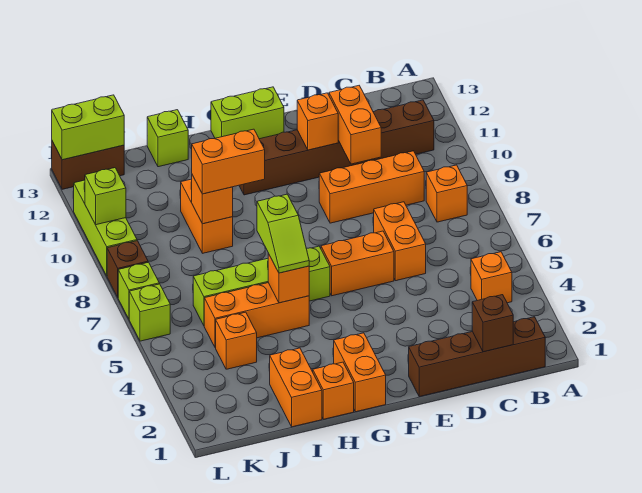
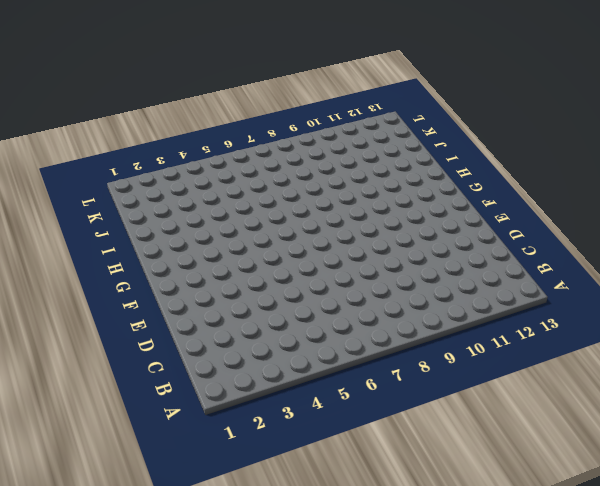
none -> brown 1x4 brick [409,317,545,397]
none -> orange 1x1 brick [471,252,512,303]
none -> orange 1x1 brick [426,165,467,222]
none -> brown 1x6 brick [239,100,434,195]

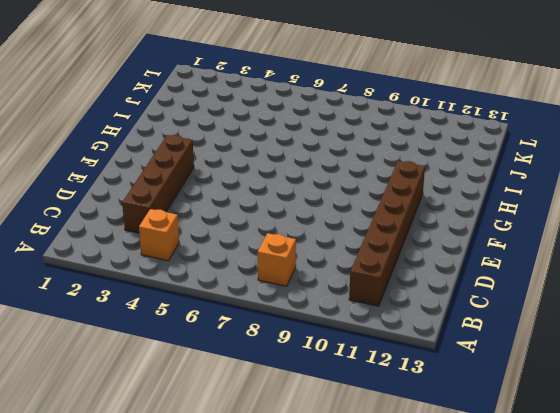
brown 1x4 brick [122,135,194,233] -> brown 1x4 brick moved to [409,317,545,397]
none -> orange 1x3 brick [319,151,424,223]
none -> orange 1x2 brick [374,202,426,281]
none -> orange 1x2 brick [321,231,394,296]
none -> lime 1x2 brick [211,87,284,139]

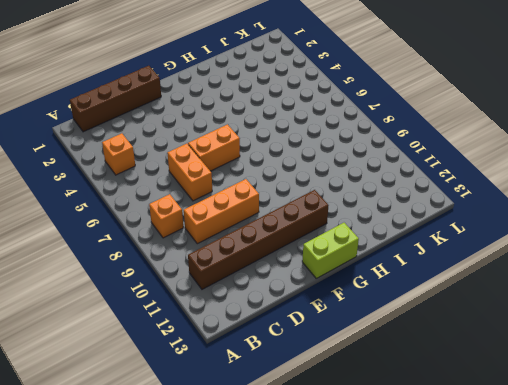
none -> orange 1x2 brick [334,333,386,412]
none -> lime 1x4 brick [193,246,330,325]
none -> orange 1x1 brick [313,362,354,419]
none -> orange 1x3 brick [204,283,309,348]

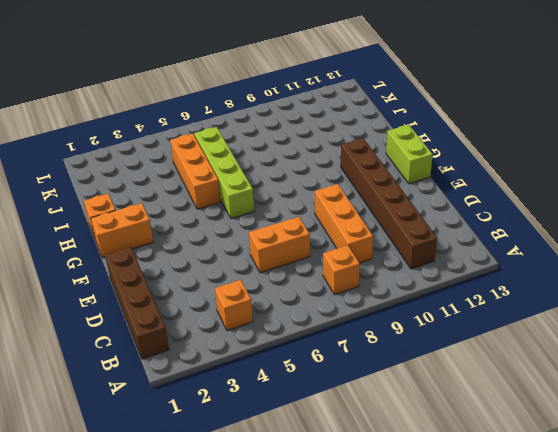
none -> orange 1x2 brick [321,231,394,296]
none -> orange 1x2 brick [270,348,322,427]
none -> orange 1x2 brick [181,179,233,253]
none -> lime 1x1 brick [147,110,188,167]

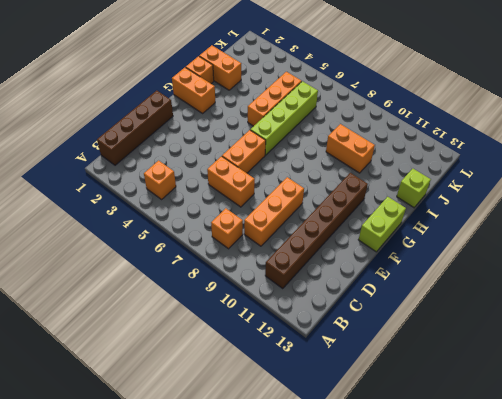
none -> orange 1x1 brick [216,312,257,369]
none -> brown 1x2 brick [52,141,124,189]
none -> lime 1x1 brick [129,284,170,341]
none -> lime 1x1 brick [118,262,159,319]

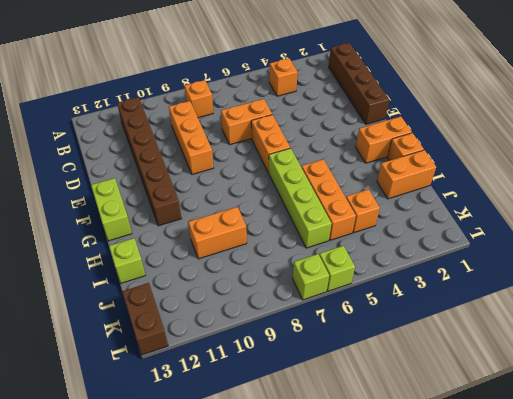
none -> brown 1x1 brick [107,241,148,297]
none -> lime 1x3 brick [74,180,137,276]
none -> brown 1x1 brick [472,295,513,352]
none -> orange 1x2 brick [329,86,381,164]

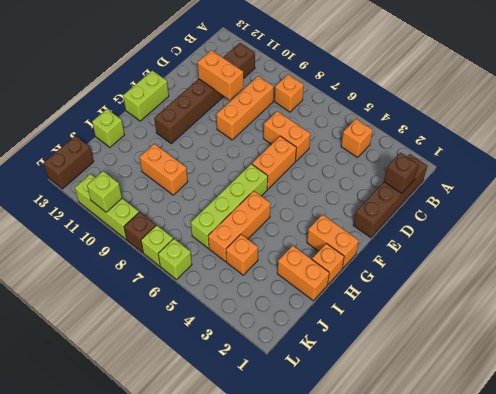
none -> orange 1x1 brick [297,93,338,150]
none -> orange 1x1 brick [268,254,309,303]
none -> orange 1x1 brick [191,175,233,224]
none -> lime 1x2 brick [52,95,124,160]

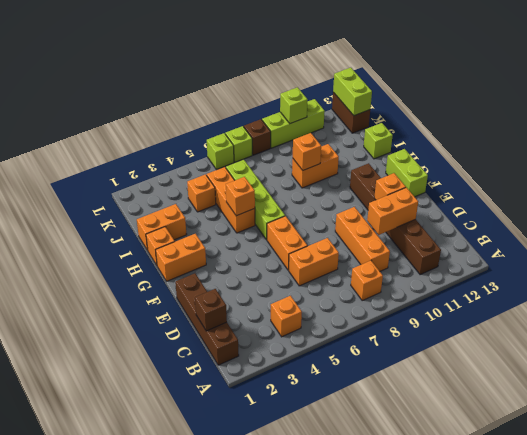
none -> lime 1x2 slope [257,194,309,273]
none -> orange 1x2 brick [192,129,265,194]

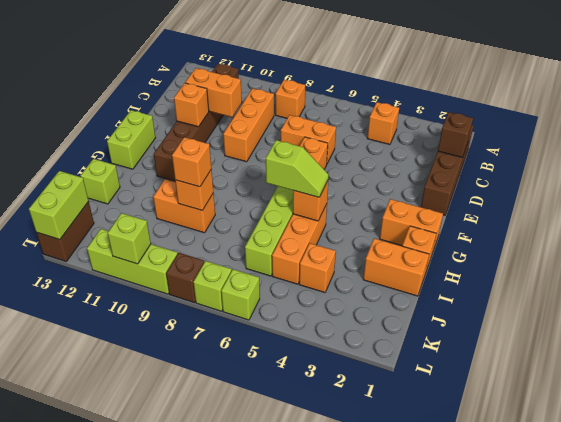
orange 1x1 brick [172,137,211,187] -> orange 1x2 brick [192,129,265,194]

